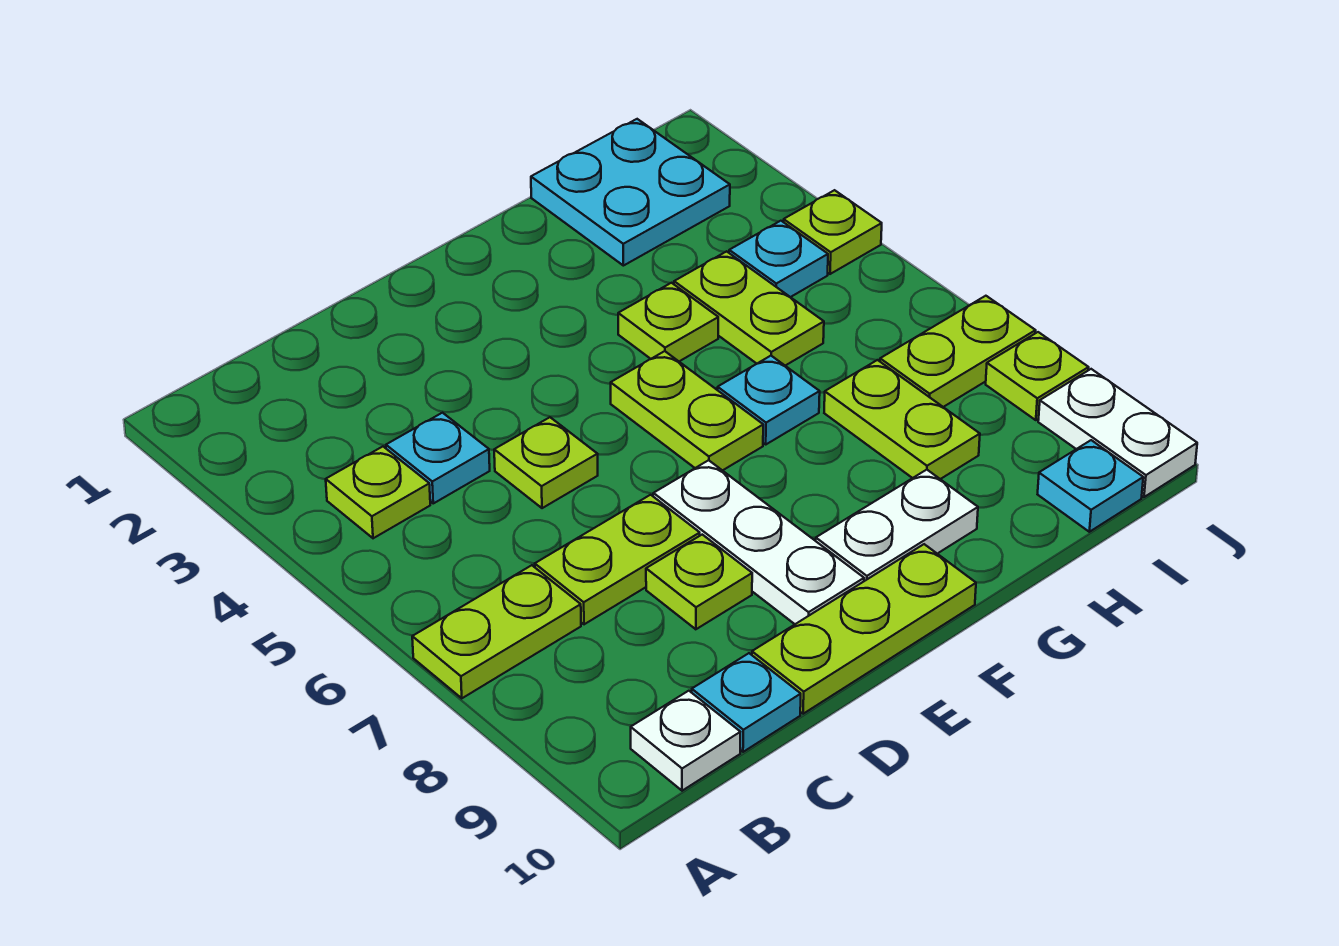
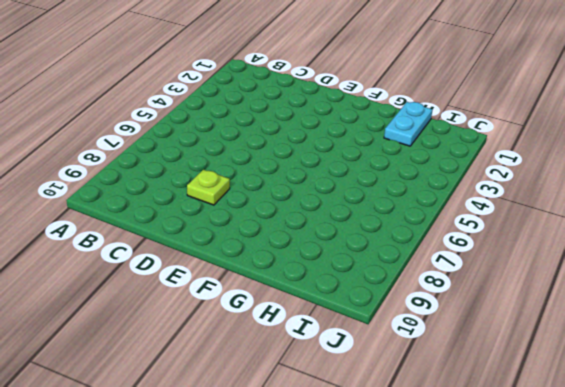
cyan 1x2 plate [384,102,432,146] -> cyan 2x2 plate [531,119,730,266]
none -> lime 1x2 plate [412,565,581,698]
none -> lime 1x1 plate [326,447,430,538]
none -> white 1x1 plate [631,691,740,791]

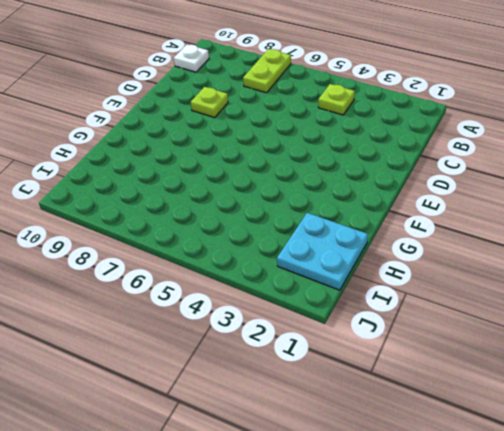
none -> cyan 1x1 plate [386,413,490,503]
none -> lime 1x2 plate [535,495,700,624]
none -> cyan 1x1 plate [692,653,801,752]

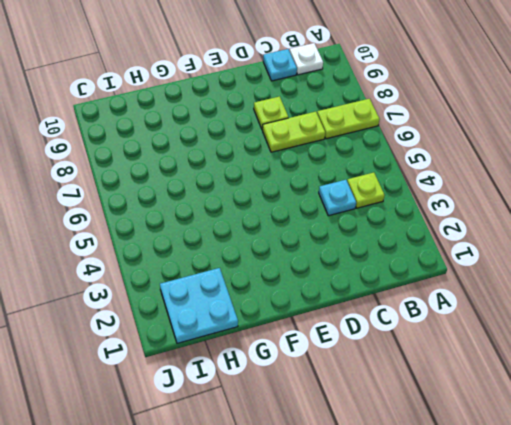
none -> lime 1x1 plate [494,417,598,508]
none -> lime 1x3 plate [752,544,976,714]
none -> white 1x3 plate [653,460,864,624]

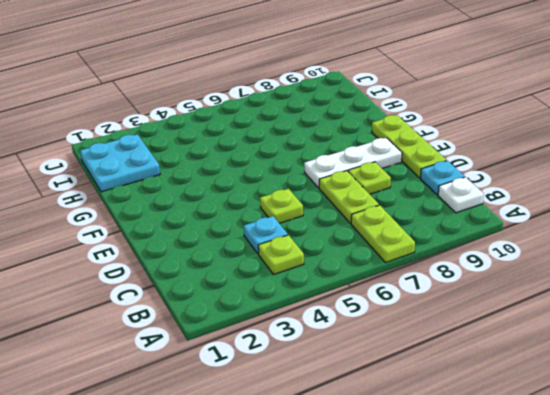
none -> lime 1x2 plate [611,351,763,471]
none -> white 1x2 plate [816,470,978,581]
none -> lime 1x1 plate [618,283,718,361]

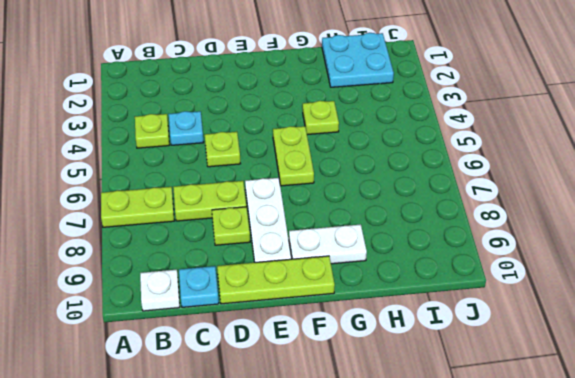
none -> cyan 1x1 plate [718,356,820,444]
none -> lime 1x2 plate [674,251,824,366]
none -> lime 1x2 plate [824,360,980,479]

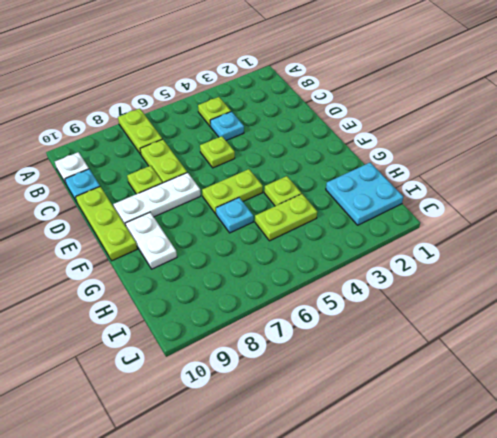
none -> lime 1x2 plate [824,360,980,479]
none -> cyan 1x1 plate [729,221,828,297]
none -> lime 1x2 plate [880,296,1036,407]

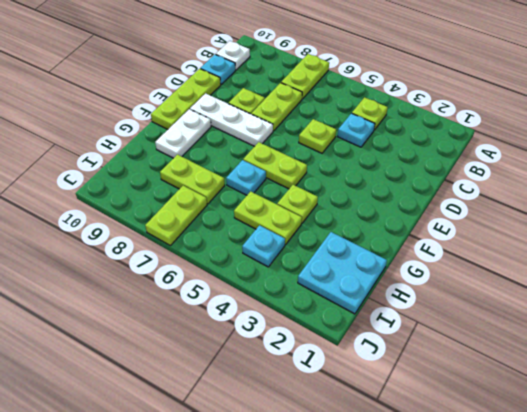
none -> cyan 1x1 plate [1038,440,1143,532]
none -> lime 1x1 plate [784,190,882,274]
none -> lime 1x1 plate [986,332,1089,420]

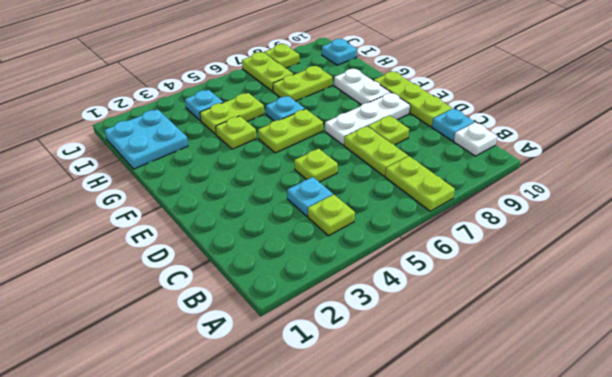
none -> lime 1x1 plate [784,190,882,274]
none -> white 1x2 plate [1038,369,1197,497]

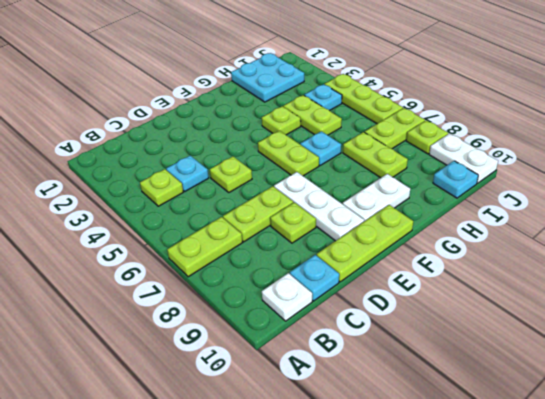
lime 1x3 plate [325,74,403,124] -> lime 1x1 plate [784,190,882,274]

